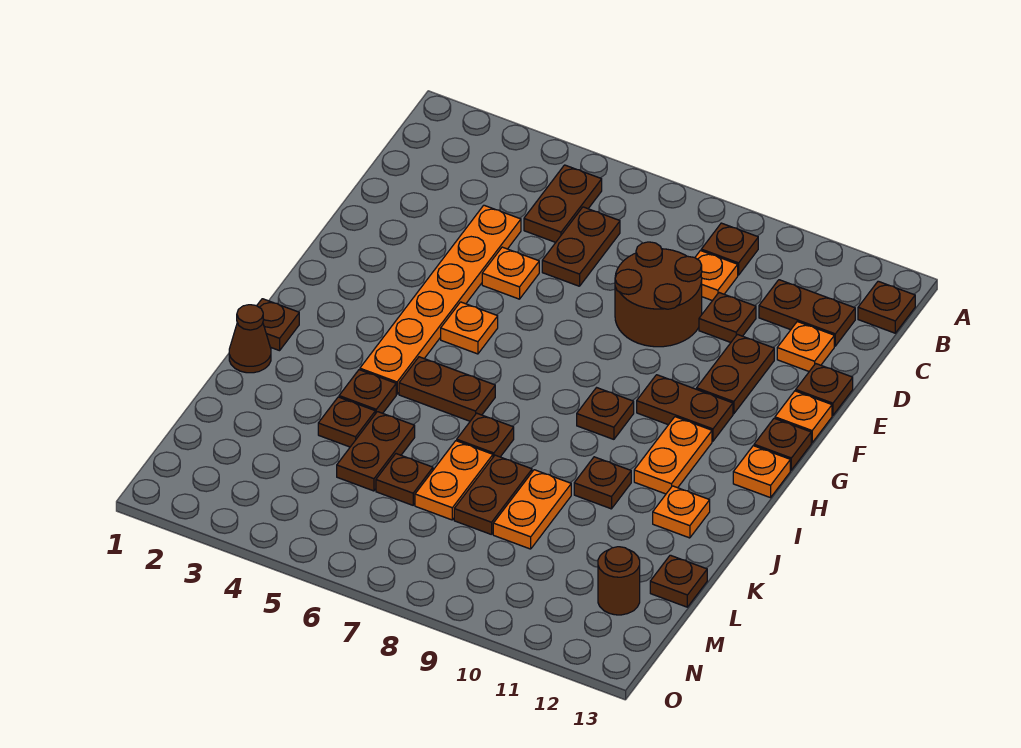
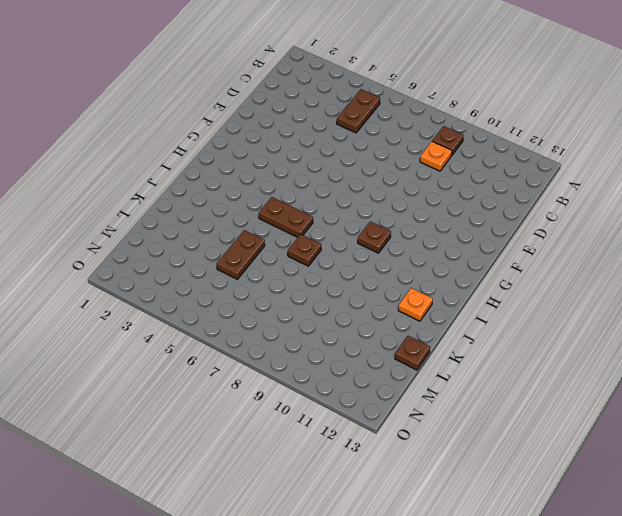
none -> brown 1x1 plate [858,281,915,333]
none -> brown 1x2 plate [542,207,620,286]
none -> brown 1x2 plate [759,280,855,346]
none -> orange 1x6 plate [360,205,521,394]

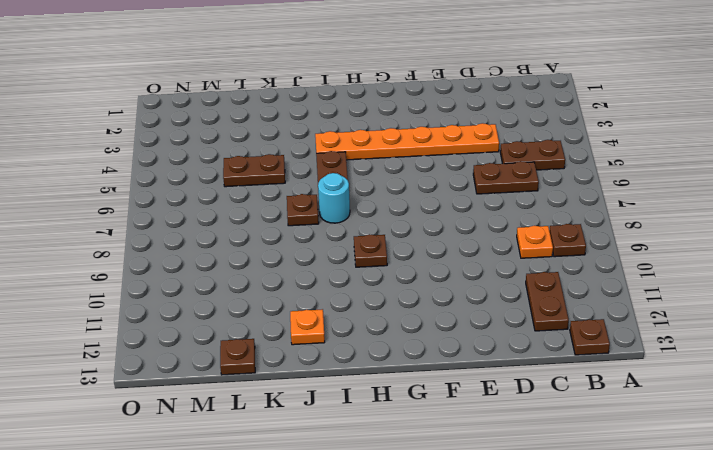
cyan 1x1 round brick [318,173,350,223] -> none
none -> brown 2x2 round brick [615,242,702,347]
none -> brown 1x1 plate [699,293,756,342]
none -> orange 1x1 plate [777,322,834,371]
none -> orange 1x1 plate [482,247,539,299]

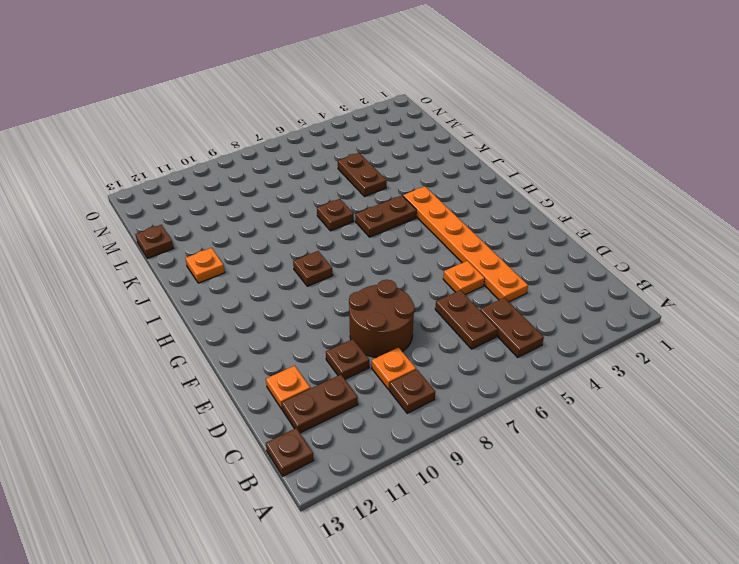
none -> brown 1x2 plate [697,334,774,414]
none -> brown 1x1 plate [796,364,853,415]
none -> orange 1x1 plate [775,391,832,443]
none -> orange 1x1 plate [441,302,498,354]

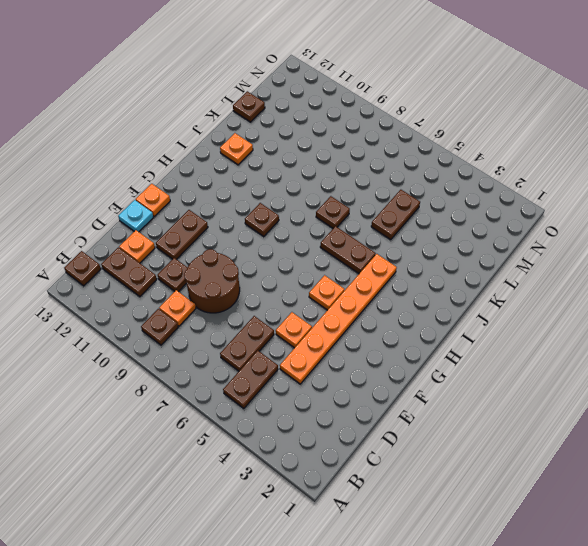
cyan 1x1 plate [118,200,153,232] -> brown 1x1 plate [796,364,853,415]
none -> brown 1x2 plate [637,375,733,441]
none -> brown 1x1 plate [754,418,811,470]
none -> orange 1x2 plate [634,417,712,494]
none -> orange 1x1 plate [733,446,790,498]

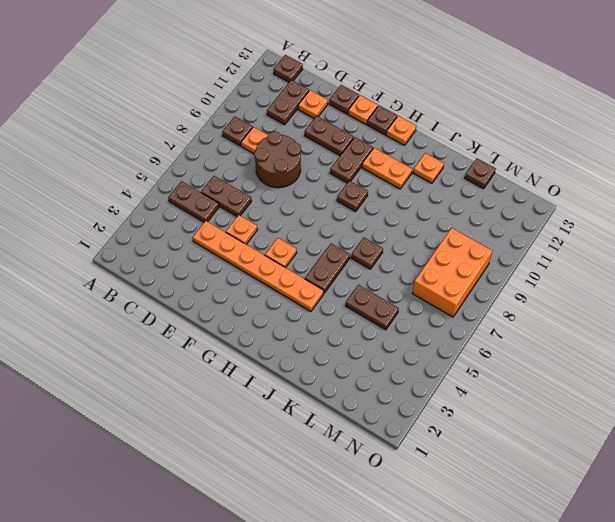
orange 2x3 brick [413,228,492,317] -> none
none -> brown 1x1 plate [699,293,756,342]
none -> brown 1x1 plate [257,299,299,351]
none -> brown 1x1 cone [229,305,271,373]
none -> brown 1x1 plate [339,370,396,414]

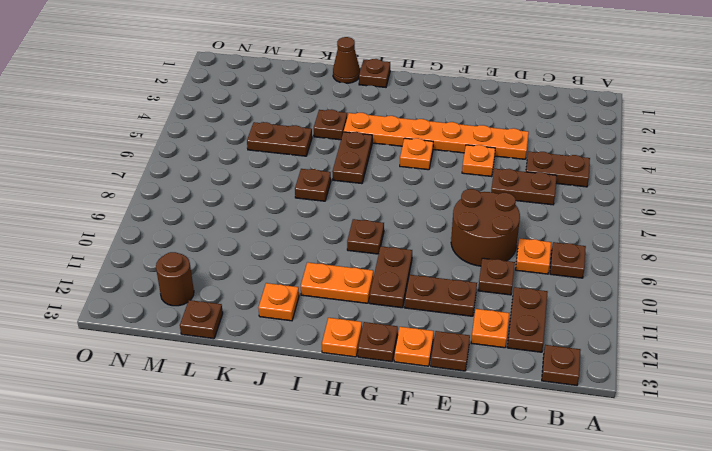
none -> brown 1x1 plate [574,457,631,509]
none -> brown 1x1 plate [318,397,375,447]
none -> orange 1x2 plate [415,441,493,520]
none -> brown 1x2 plate [454,455,532,535]

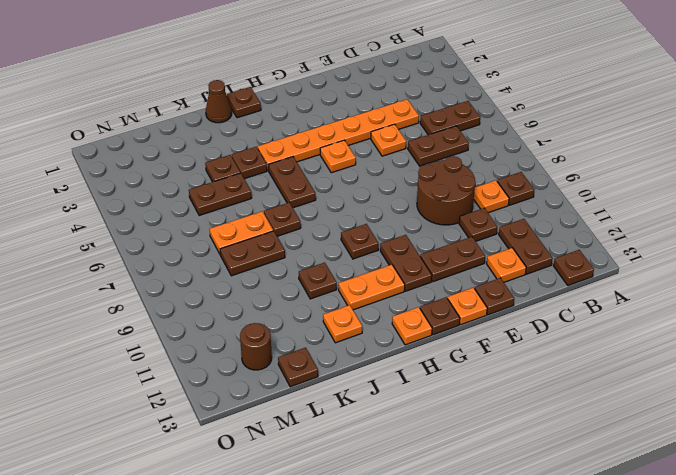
none -> orange 1x2 plate [493,470,571,549]
none -> brown 1x1 plate [376,454,433,505]

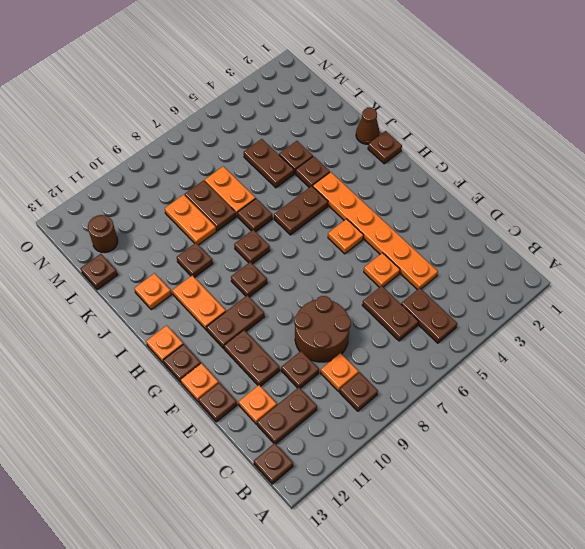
brown 1x1 plate [234,230,270,264] -> brown 1x1 plate moved to [376,454,433,505]

